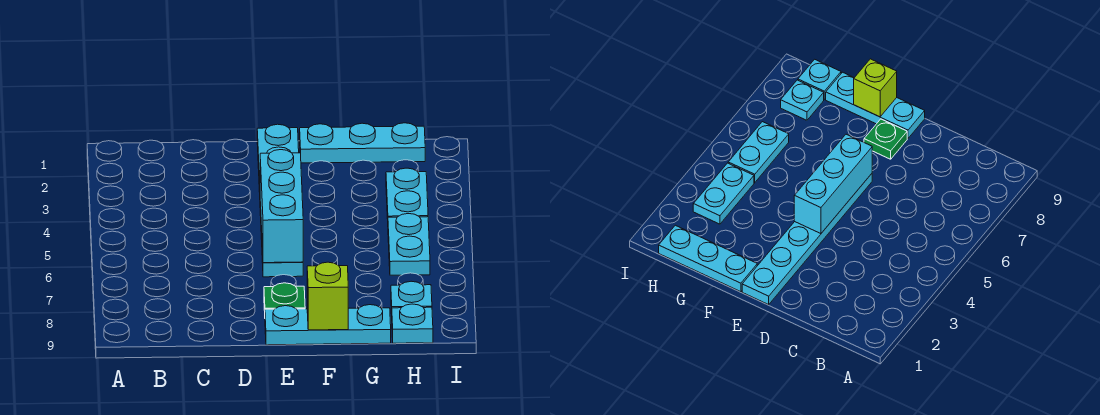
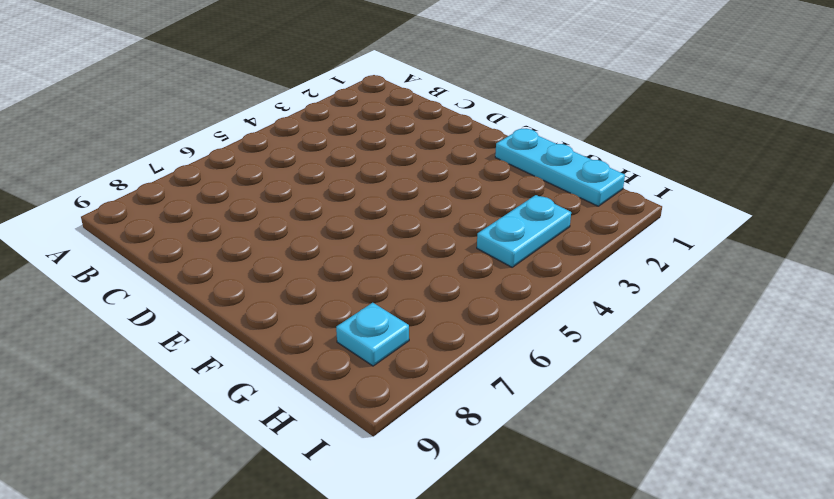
none -> cyan 1x6 plate [257,124,303,277]
none -> green 1x1 plate [264,283,305,311]

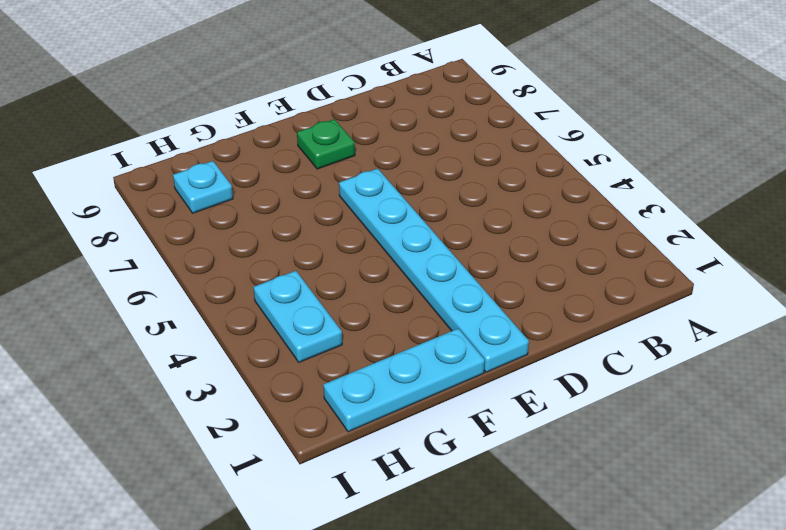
none -> cyan 1x3 plate [265,305,391,345]
none -> cyan 1x2 plate [388,214,430,275]

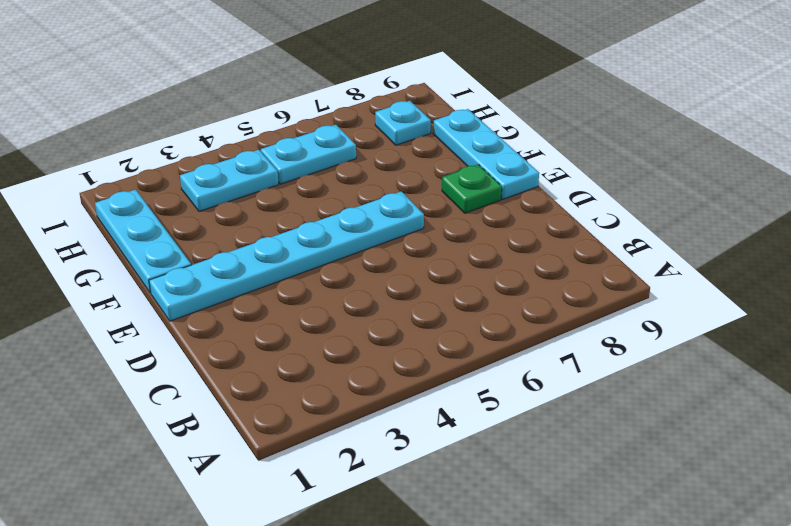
none -> cyan 1x1 plate [392,304,433,343]
none -> cyan 1x3 brick [260,150,303,263]

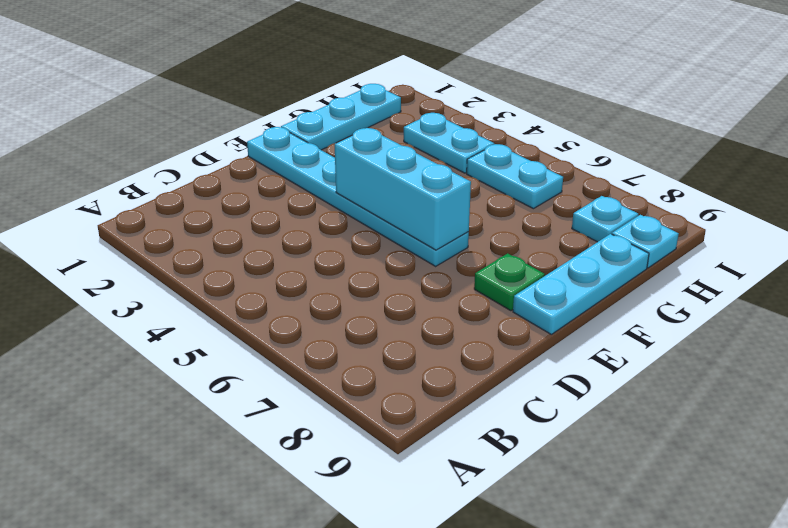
none -> lime 1x1 brick [307,262,348,330]

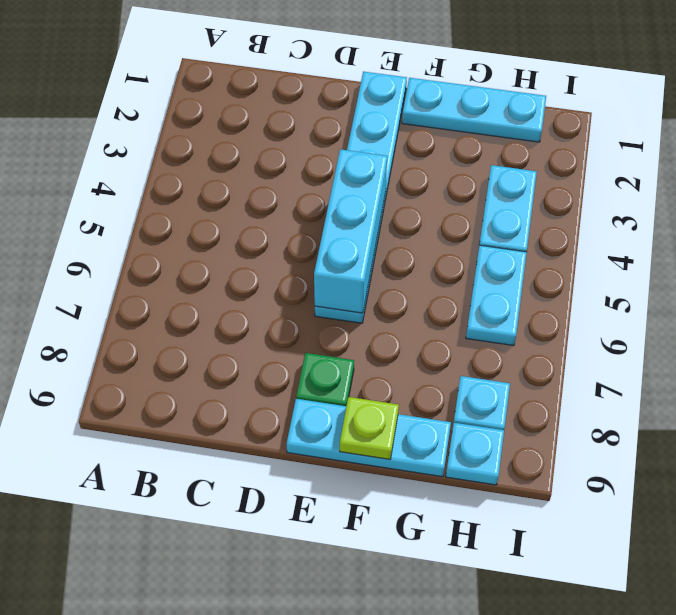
lime 1x1 plate [340,397,399,460] -> lime 1x1 brick [307,262,348,330]

